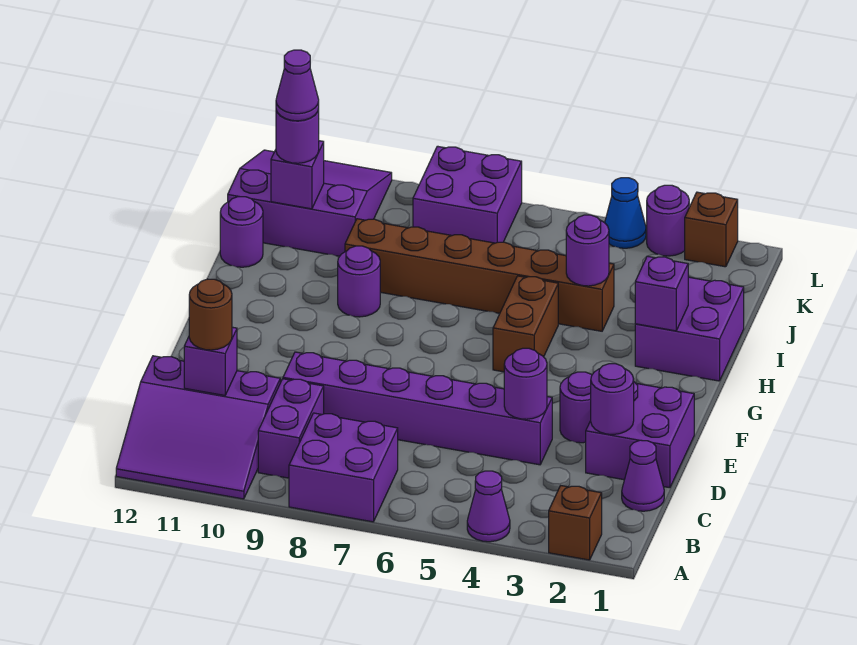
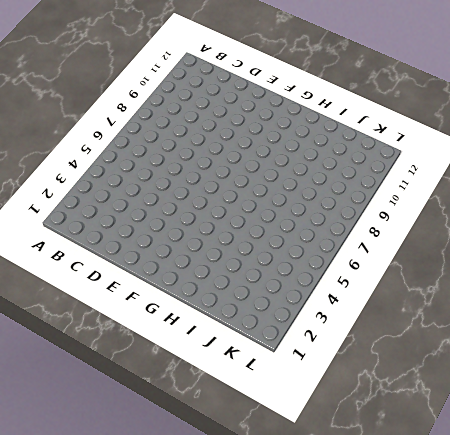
none -> brown 1x1 brick [549,486,602,560]
none -> purple 1x1 cone [467,471,510,542]
none -> purple 2x2 brick [289,413,398,522]

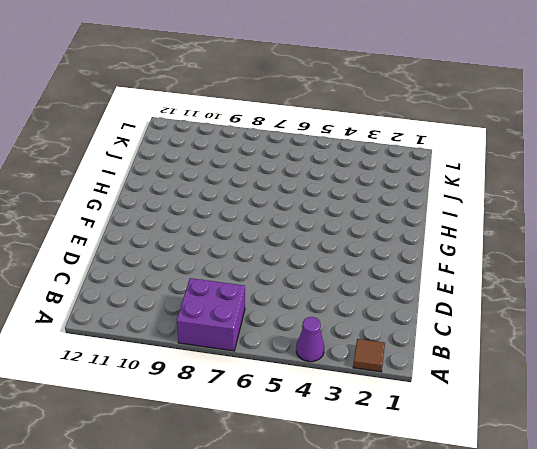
brown 1x1 tile [353,339,385,372] -> brown 1x1 brick [549,486,602,560]
none -> purple 3x3 slope [116,356,280,499]
none -> purple 1x2 brick [258,379,324,478]
none -> purple 1x1 cone [622,440,664,511]

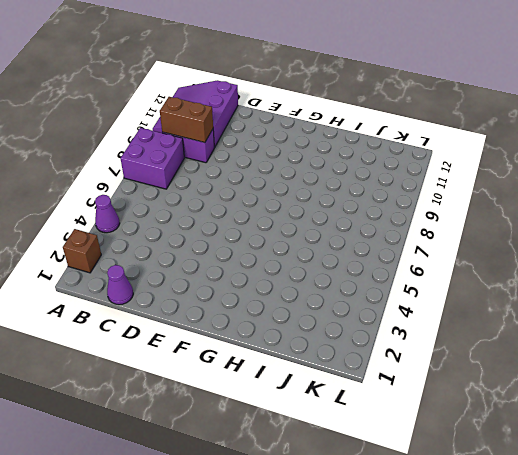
brown 1x2 brick [160,97,214,143] -> brown 1x2 brick moved to [493,276,558,372]
none -> purple 2x2 brick [586,382,694,488]
none -> purple 1x6 brick [283,352,552,465]
none -> purple 1x1 round brick [560,372,592,443]

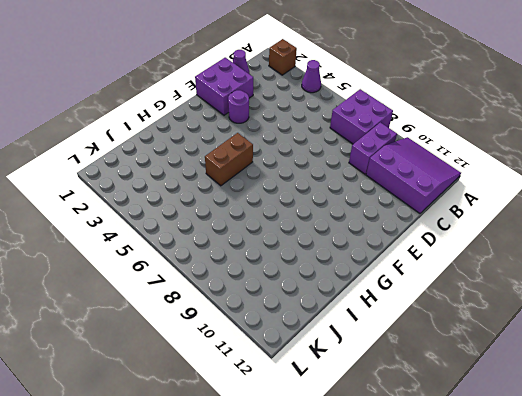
none -> purple 1x6 brick [283,352,552,465]
none -> purple 2x2 brick [635,277,744,381]
none -> purple 1x1 round brick [338,246,380,317]

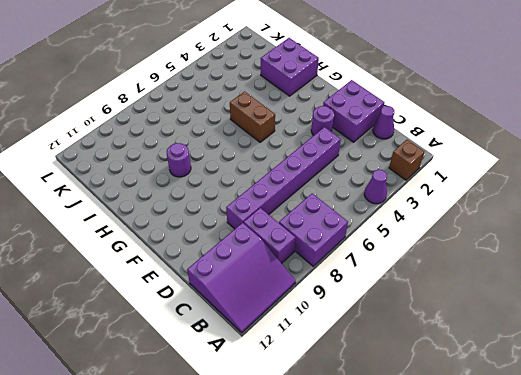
none -> brown 1x6 brick [345,219,614,331]
none -> purple 1x1 round brick [220,197,263,267]
none -> purple 3x3 slope [228,150,392,256]

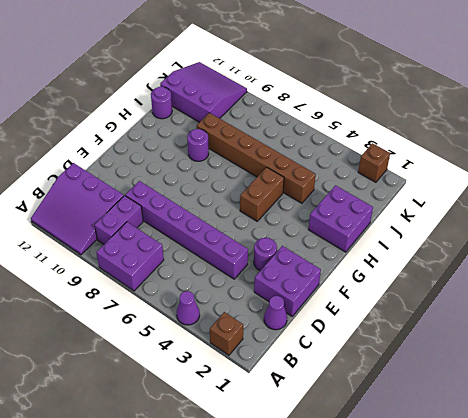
none -> purple 2x2 brick [413,146,522,243]
none -> purple 1x1 round brick [647,185,689,256]
none -> blue 1x1 cone [605,178,646,248]

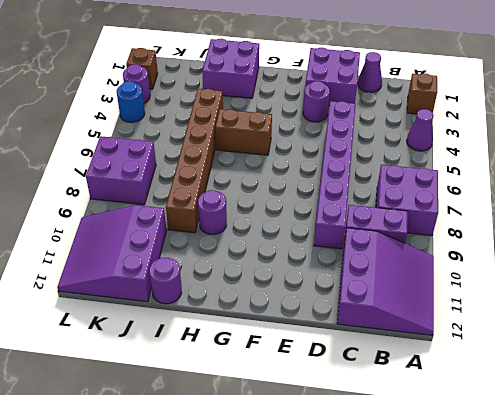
blue 1x1 round brick [117,81,145,122] -> blue 1x1 cone [605,178,646,248]
none -> purple 1x1 brick [184,327,237,395]
none -> purple 1x1 round brick [591,364,634,434]
none -> purple 1x1 round brick [504,348,547,419]

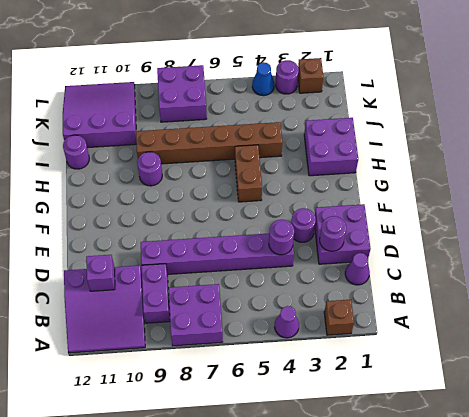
none -> purple 1x1 brick [635,256,688,331]
none -> purple 1x1 round brick [566,215,609,286]
none -> purple 1x1 brick [271,141,324,209]

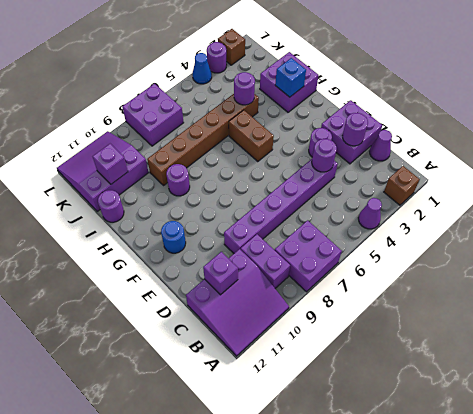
blue 1x1 round brick [161,221,186,253] -> none
blue 1x1 brick [275,58,306,97] -> purple 1x1 brick [635,256,688,331]
none -> brown 1x1 round brick [189,279,232,350]
none -> purple 1x1 round brick [276,109,319,163]
none -> purple 1x1 cone [276,50,319,121]

